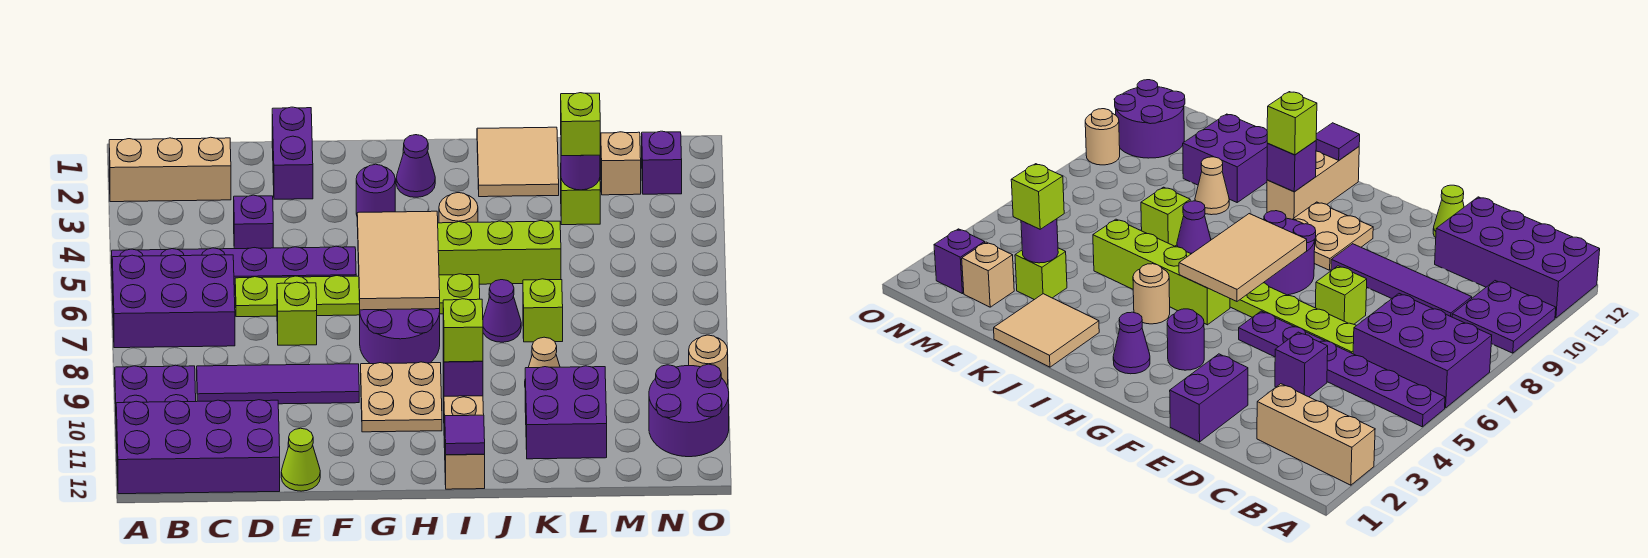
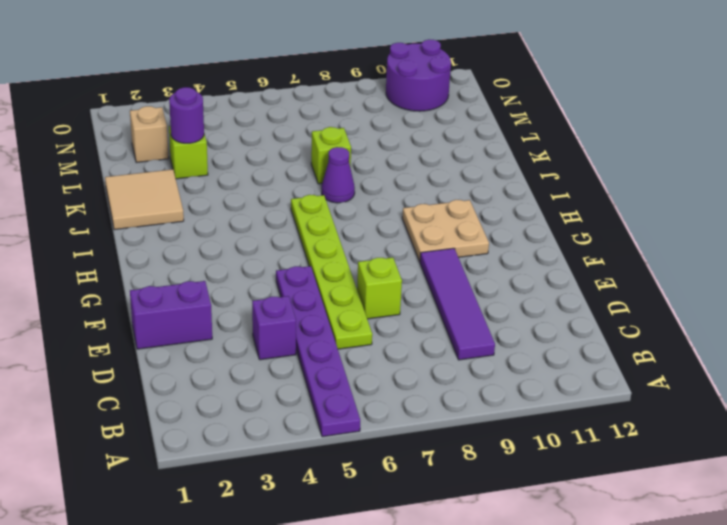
none -> tan 1x3 brick [109,137,231,202]
none -> purple 2x3 brick [112,254,235,348]
none -> purple 2x2 plate [115,365,196,404]
none -> purple 2x4 brick [116,400,280,494]

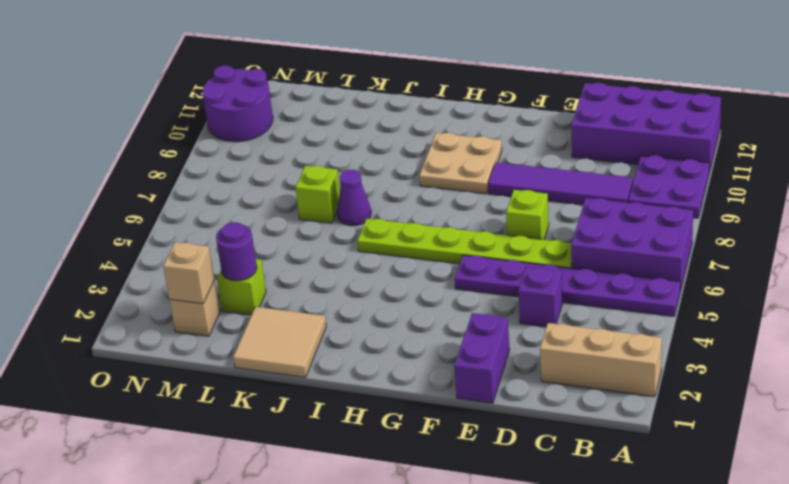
tan 1x1 brick [163,242,214,304] -> none
none -> lime 1x1 cone [281,428,320,491]
none -> purple 1x1 round brick [356,164,395,215]
none -> purple 2x2 round brick [360,309,440,364]
none -> purple 1x1 cone [396,135,435,197]

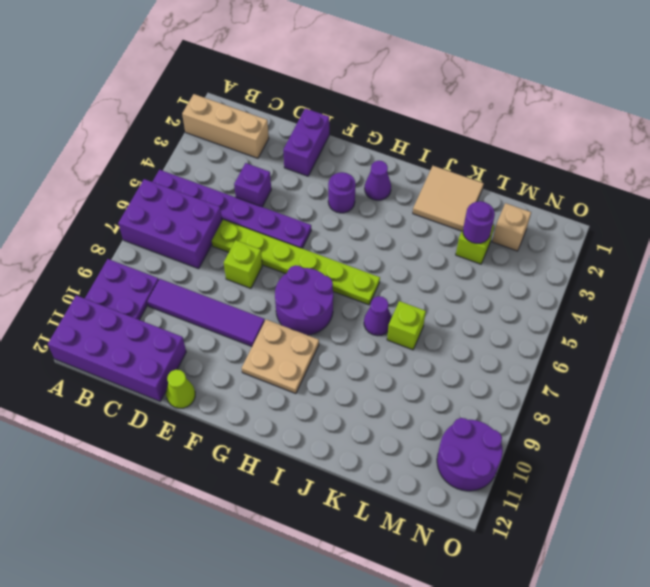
none -> lime 1x4 brick [438,221,561,284]
none -> tan 1x1 round brick [439,193,478,223]
none -> tan 1x3 brick [443,377,485,489]
none -> tan 1x1 cone [528,337,560,368]

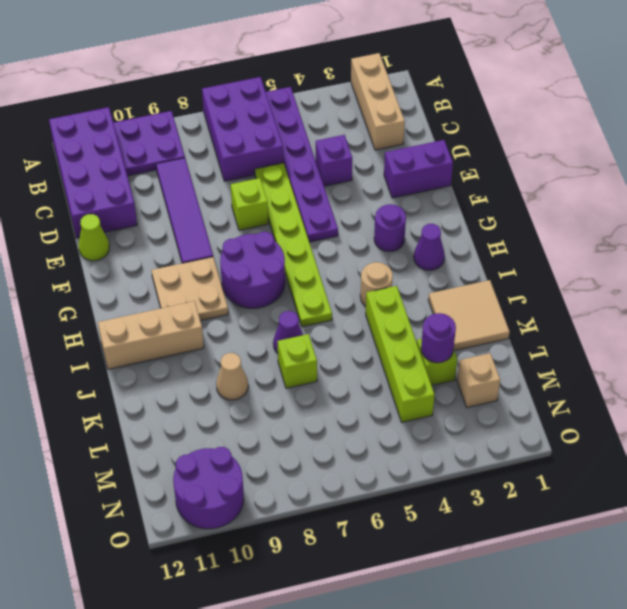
lime 1x4 brick [366,286,434,422] -> lime 1x4 brick moved to [438,221,561,284]
none -> purple 2x2 brick [525,366,607,459]
none -> purple 1x1 brick [642,131,682,194]
none -> tan 1x1 round brick [689,335,728,385]
none -> tan 2x3 tile [357,211,440,310]

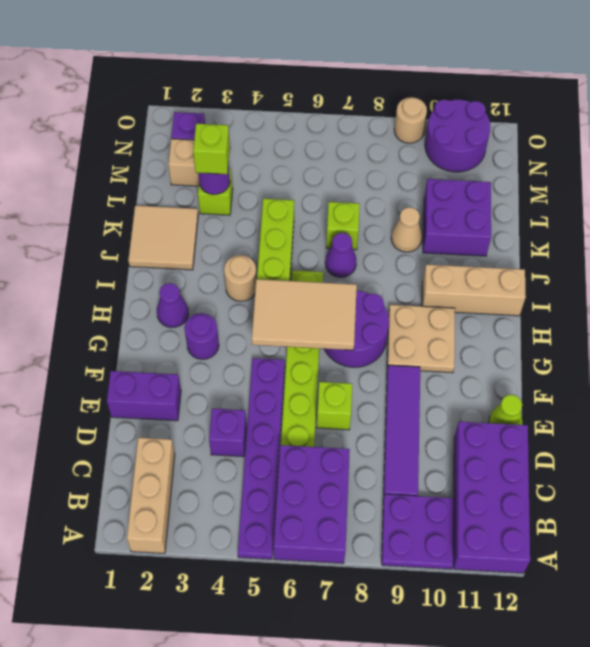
none -> purple 1x1 brick [443,343,483,396]
none -> purple 1x1 tile [445,415,485,455]
none -> lime 1x1 brick [443,299,483,362]

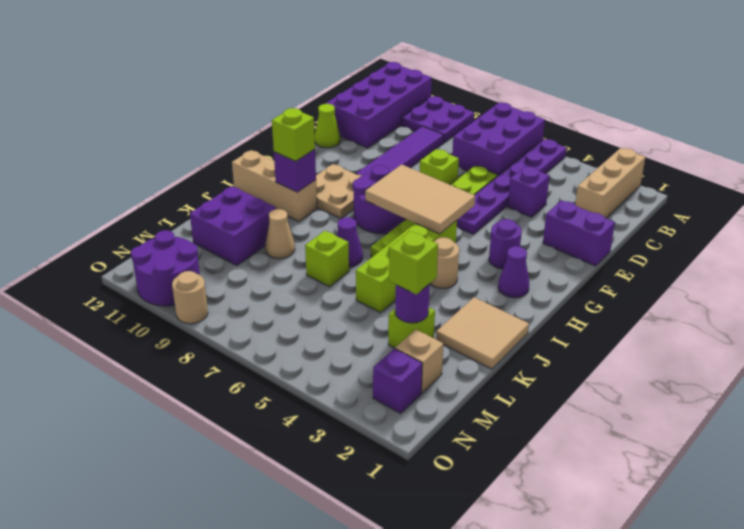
none -> purple 1x1 tile [445,415,485,455]

